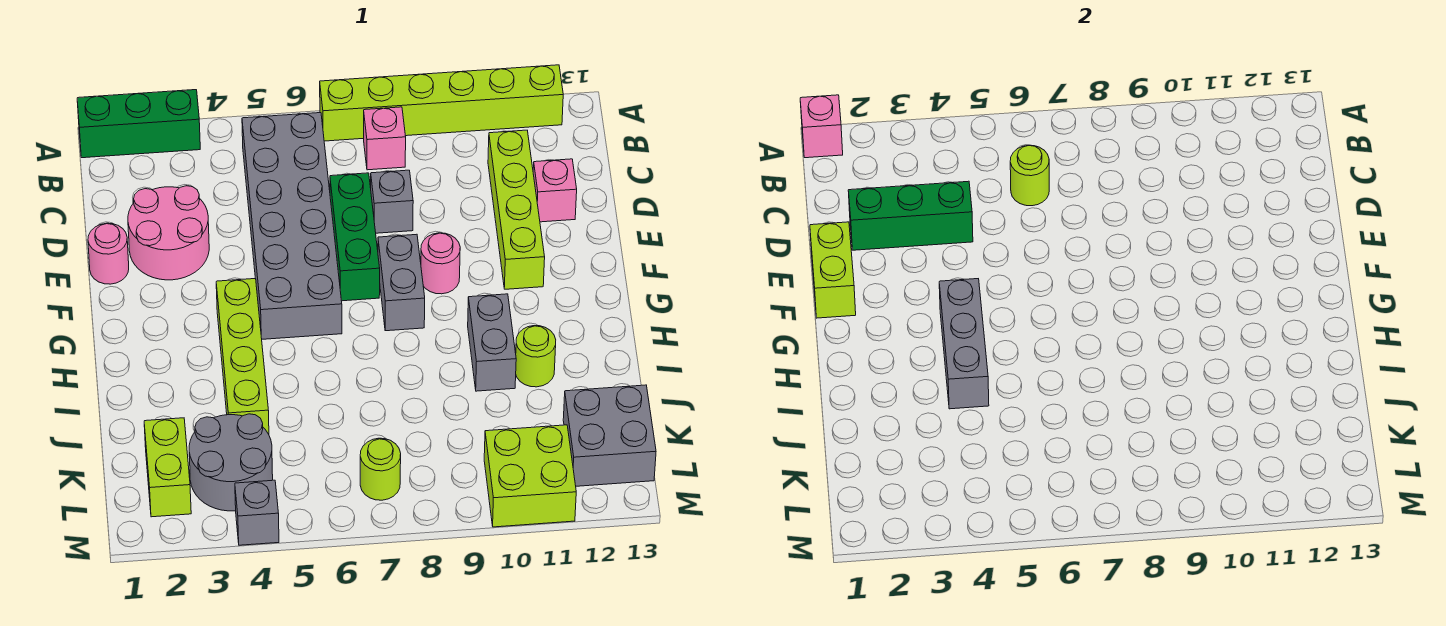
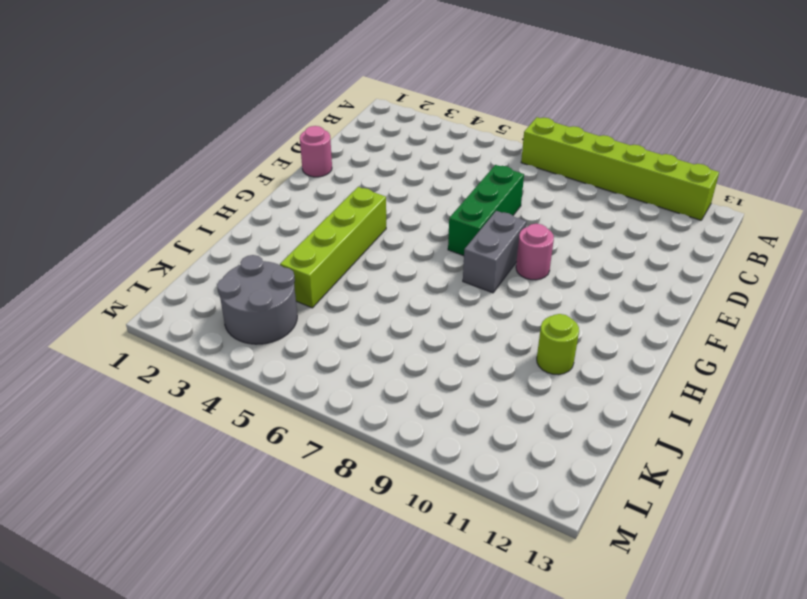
none -> green 1x3 brick [77,90,200,158]
none -> grey 2x6 brick [242,113,342,339]
none -> pink 1x1 brick [364,107,406,170]

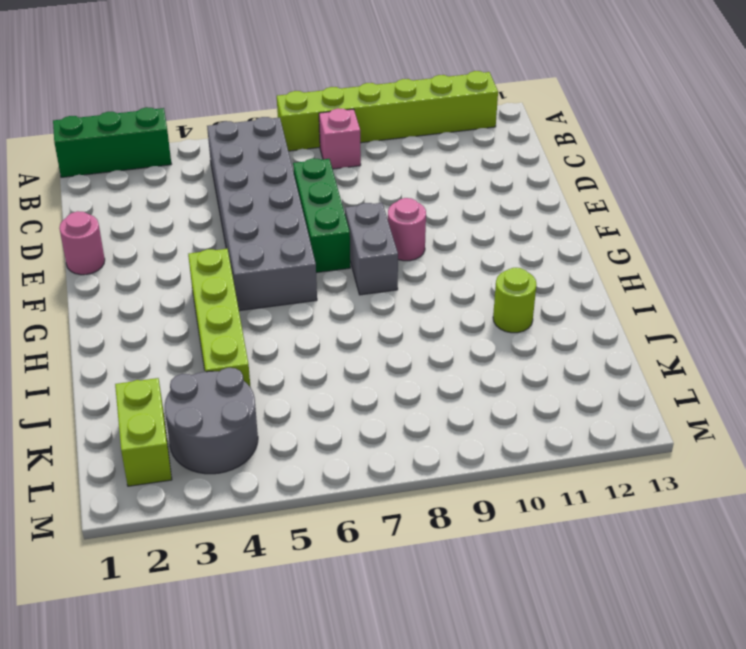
none -> lime 1x4 brick [488,130,545,289]
none -> pink 2x2 round brick [128,186,209,280]
none -> grey 1x1 brick [371,170,413,233]

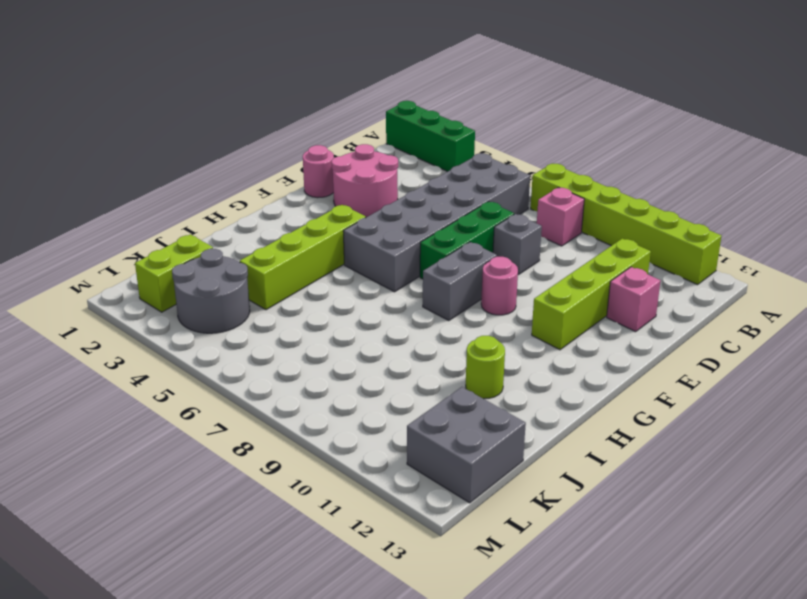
none -> grey 1x2 brick [468,294,516,391]
none -> lime 1x1 round brick [360,438,401,500]
none -> lime 2x2 brick [484,425,576,527]

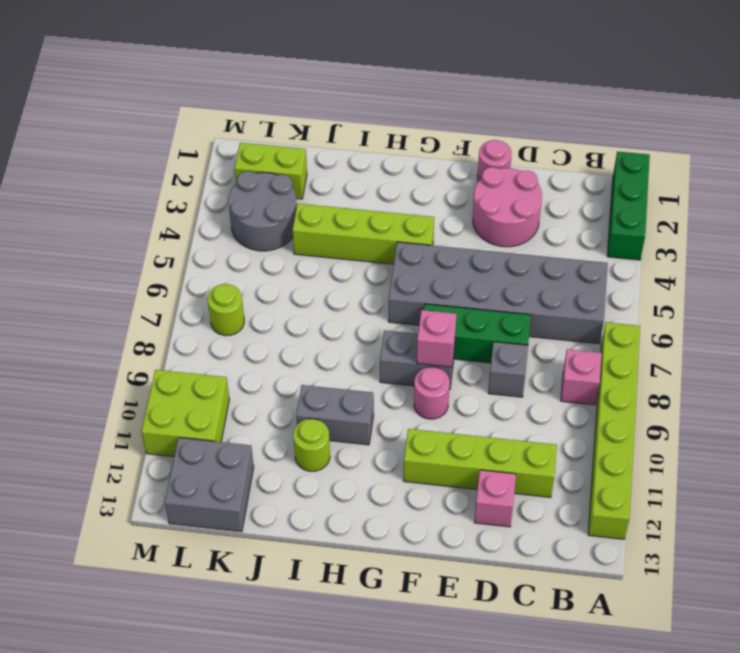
pink 1x1 brick [417,310,457,367] -> pink 1x1 brick moved to [800,95,843,158]
none -> grey 1x1 brick [235,480,279,545]
none -> lime 1x1 round brick [1010,145,1049,206]
none -> green 1x3 brick [848,181,973,250]

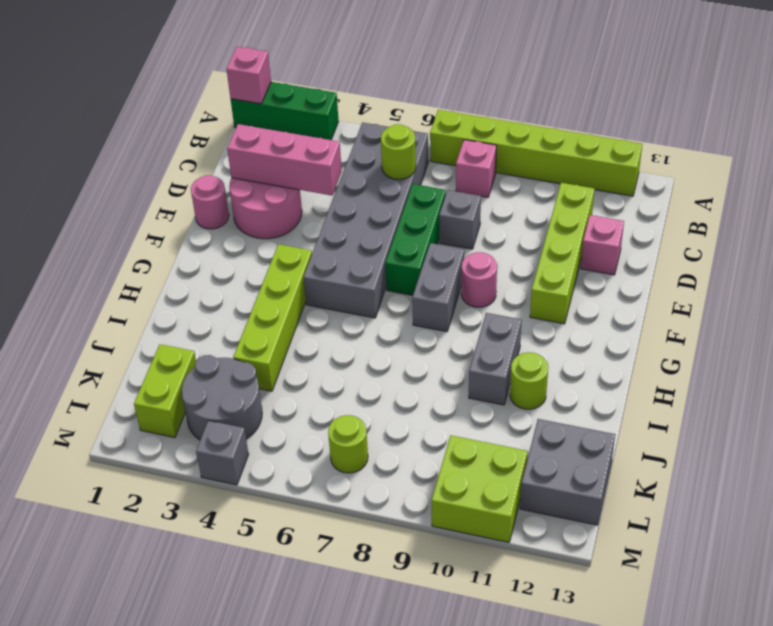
pink 1x3 brick [227,124,342,195] -> green 1x3 brick [848,181,973,250]
none -> lime 1x2 brick [810,222,856,318]
none -> grey 1x3 brick [939,279,989,409]

